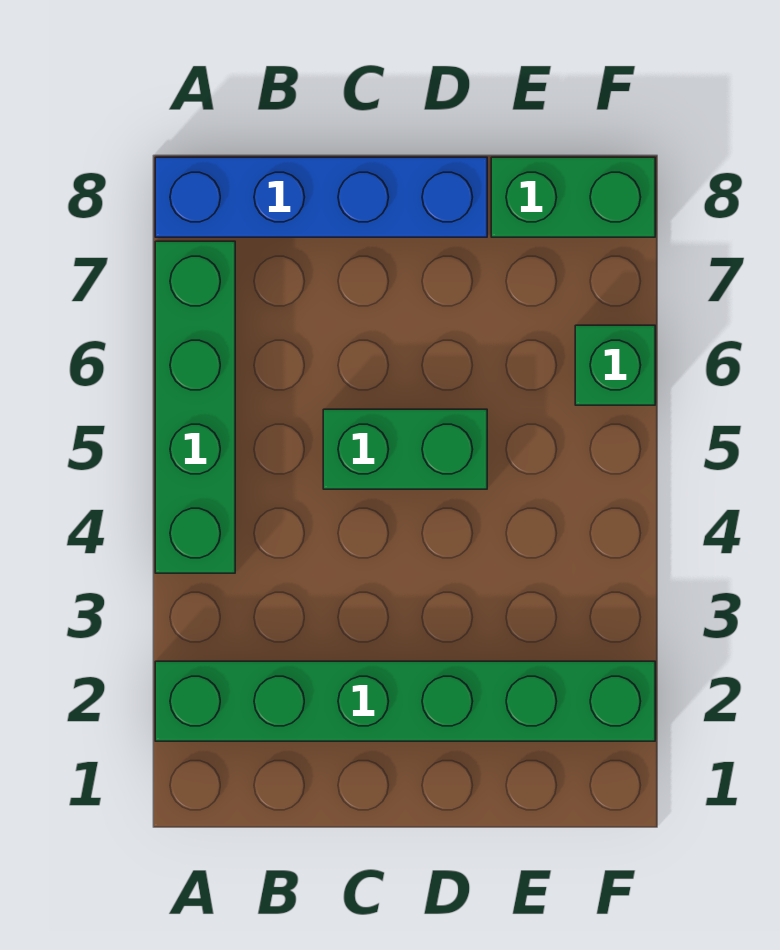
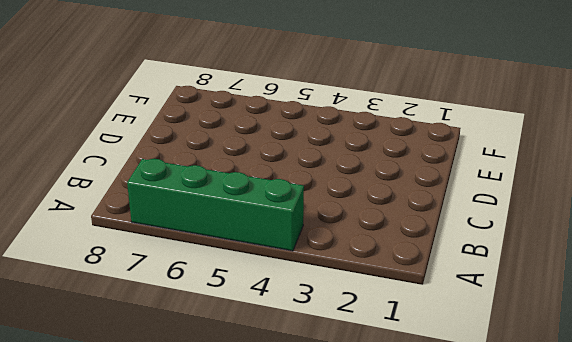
none -> green 1x6 brick [155,661,655,741]
none -> blue 1x4 brick [155,157,487,237]

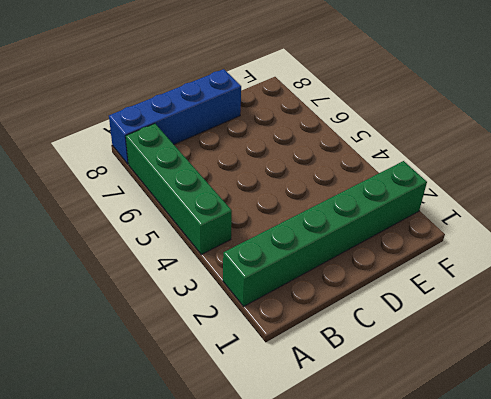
none -> green 1x2 brick [323,409,487,489]
none -> green 1x2 brick [491,157,655,237]

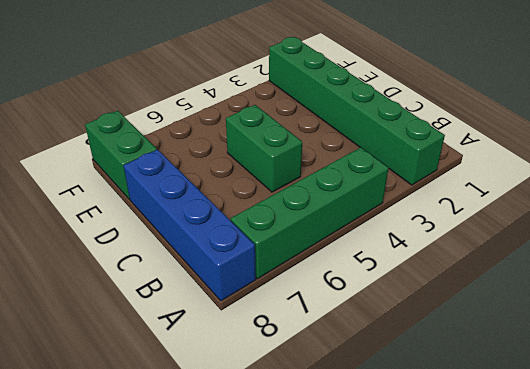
none -> green 1x1 brick [575,325,655,405]

